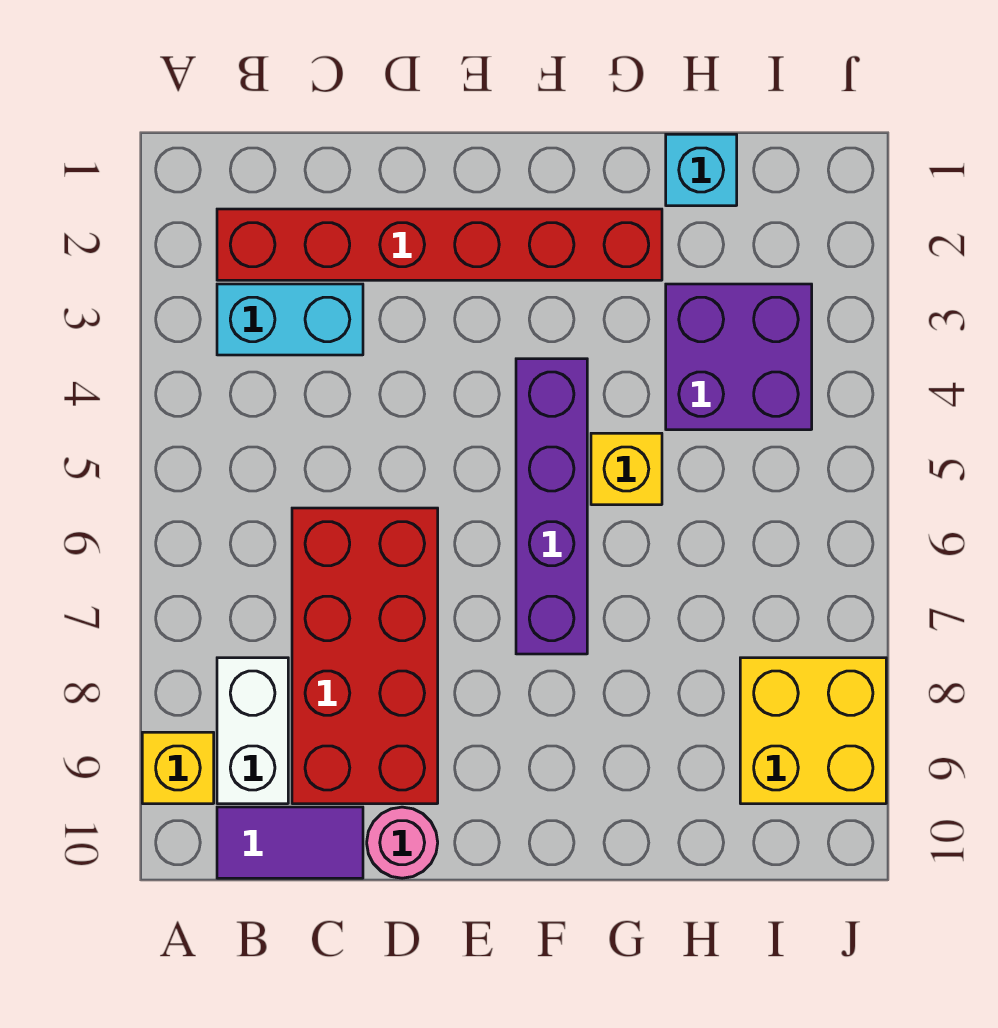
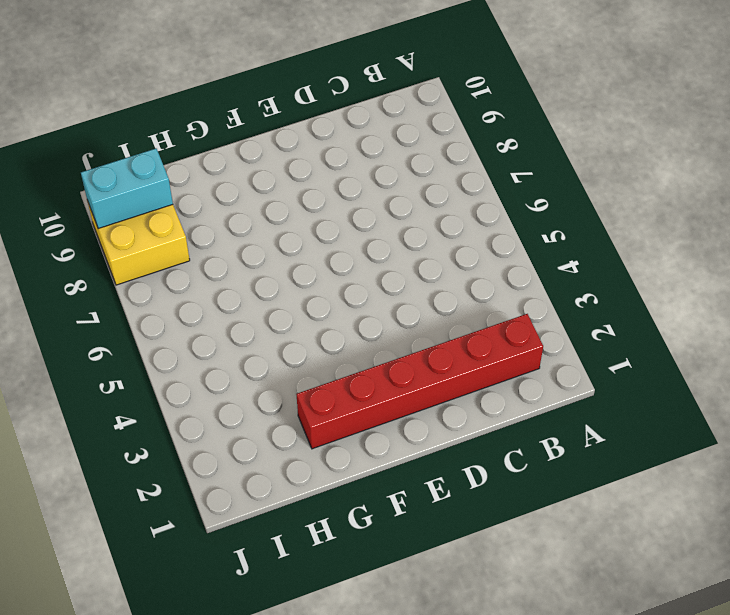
cyan 1x2 brick [81,149,173,229] -> cyan 1x2 brick moved to [217,284,363,355]
none -> yellow 1x1 brick [142,732,214,804]
none -> white 1x2 brick [217,658,288,804]
none -> purple 1x2 tile [217,807,363,878]

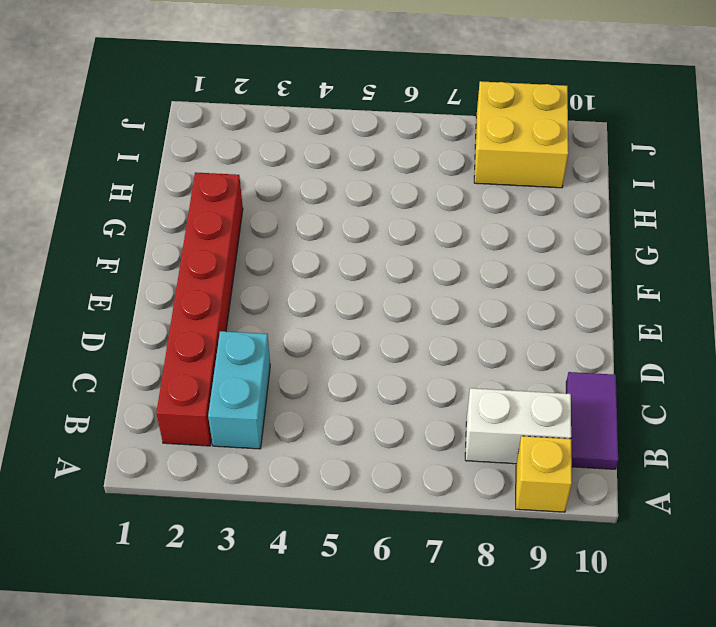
none -> red 2x4 brick [292,508,438,804]
none -> pink 1x1 round brick [367,807,438,878]
none -> purple 1x4 brick [516,359,587,654]

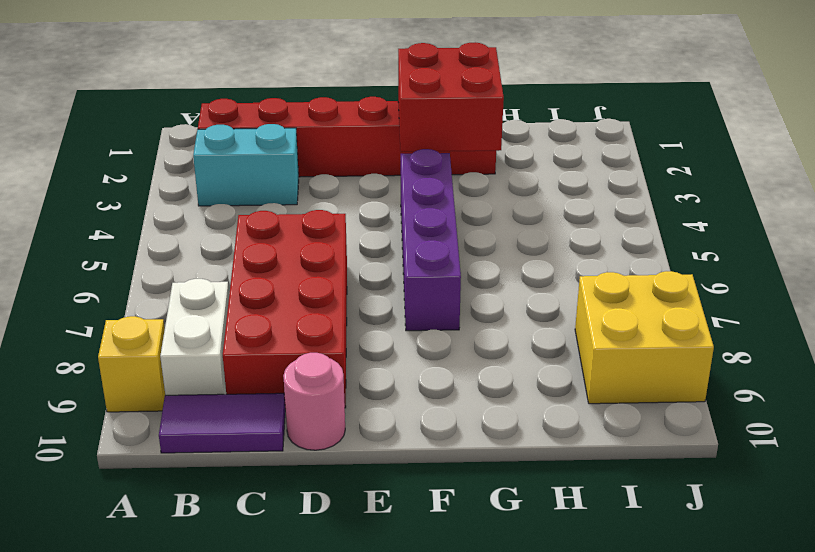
red 2x2 brick [398,42,504,152] -> none
none -> yellow 1x1 brick [591,433,662,505]
none -> cyan 1x1 brick [666,134,737,206]
none -> purple 2x2 brick [666,284,812,430]

